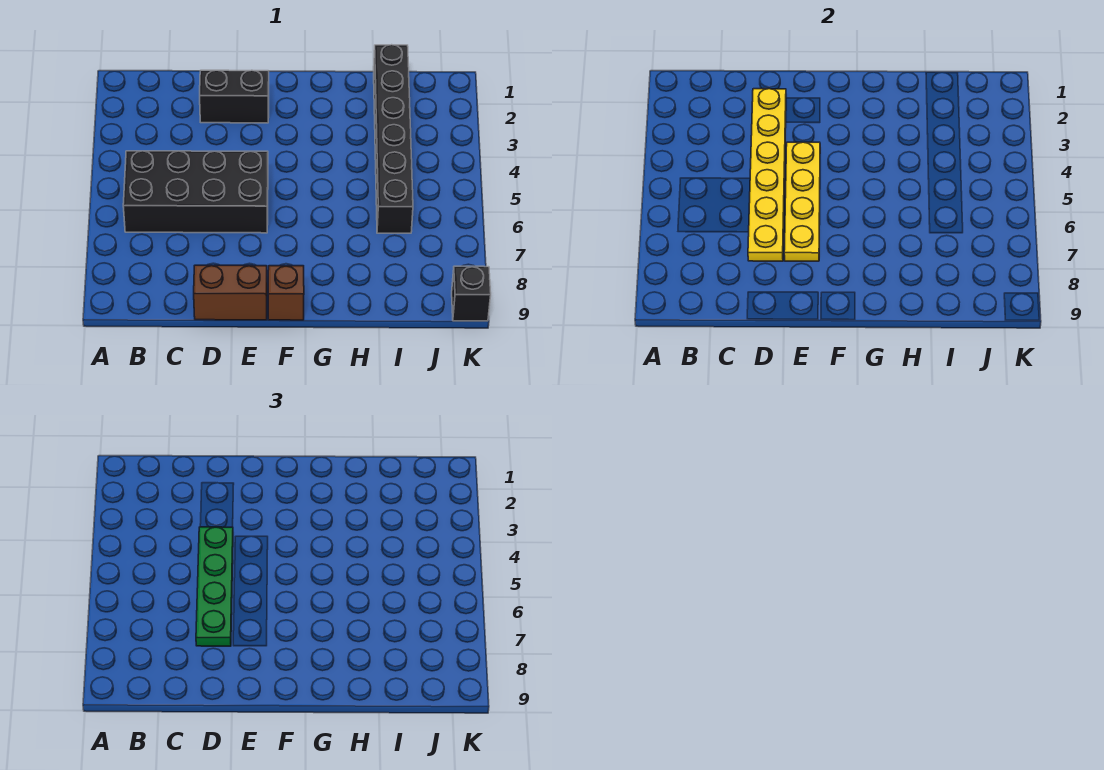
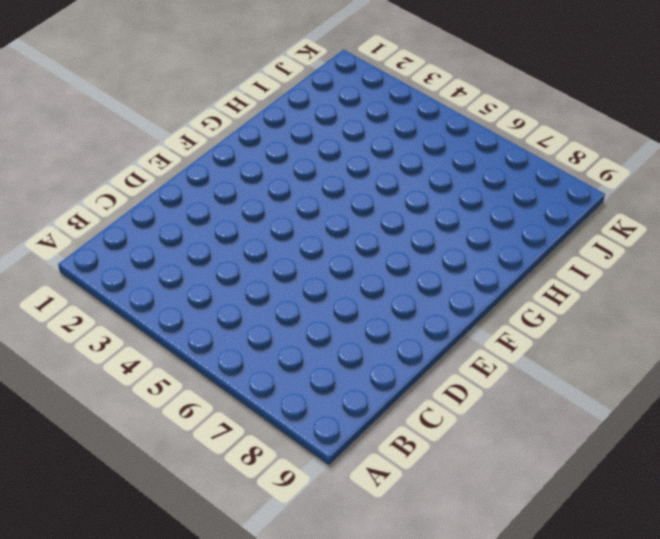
none -> black 2x4 brick [123,151,268,233]
none -> black 1x2 brick [200,70,269,123]

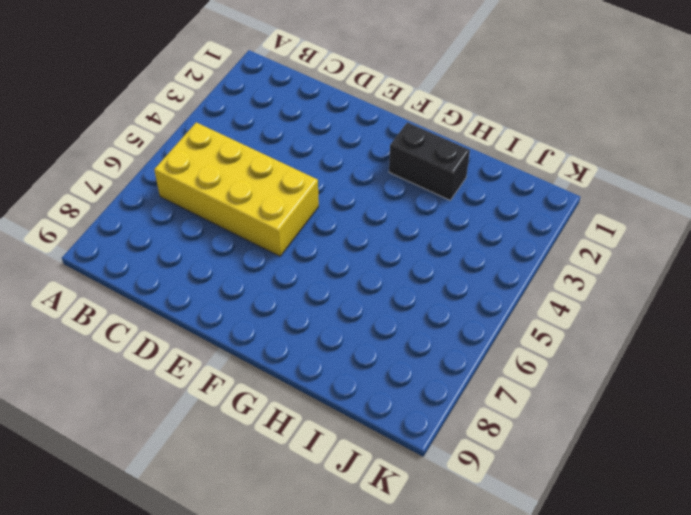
yellow 2x4 brick [154,122,319,256] -> black 2x4 brick [123,151,268,233]
black 1x2 brick [389,122,470,200] -> black 1x2 brick moved to [200,70,269,123]
none -> brown 1x2 brick [194,265,267,320]
none -> brown 1x1 brick [268,266,304,320]

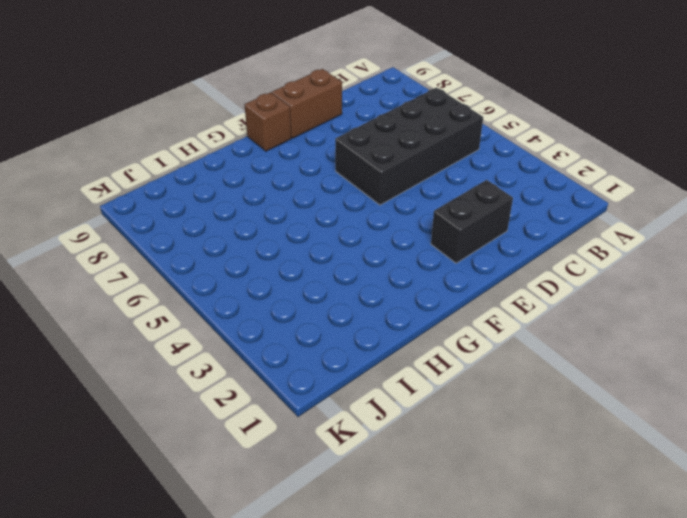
none -> black 1x6 brick [374,45,413,233]
none -> black 1x1 brick [452,266,491,321]

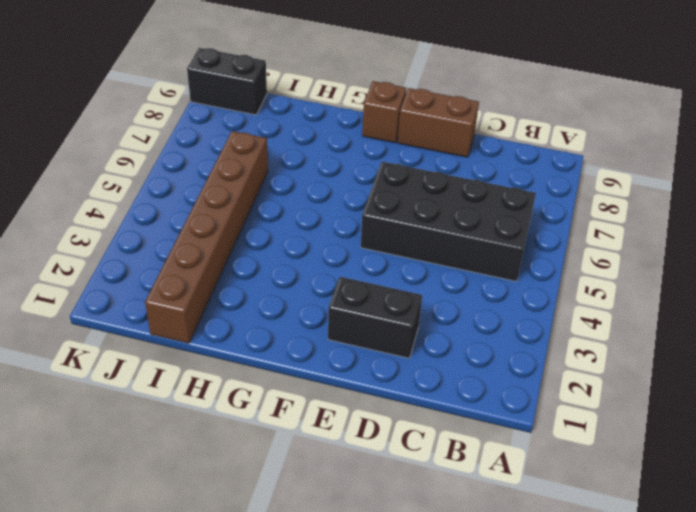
brown 1x6 brick [145,131,268,343] -> black 1x6 brick [374,45,413,233]
black 1x2 brick [187,48,267,115] -> black 1x1 brick [452,266,491,321]
none -> yellow 1x6 plate [748,89,786,261]
none -> yellow 1x4 plate [784,142,820,261]

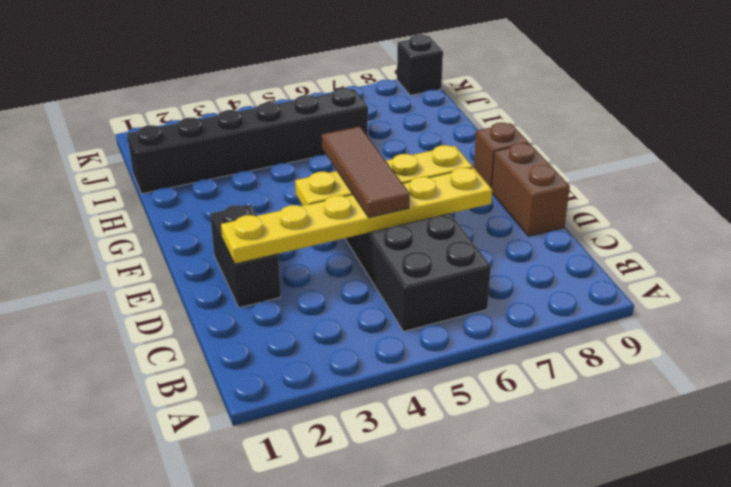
brown 1x3 tile [322,127,410,218] -> green 1x4 plate [196,527,233,646]

